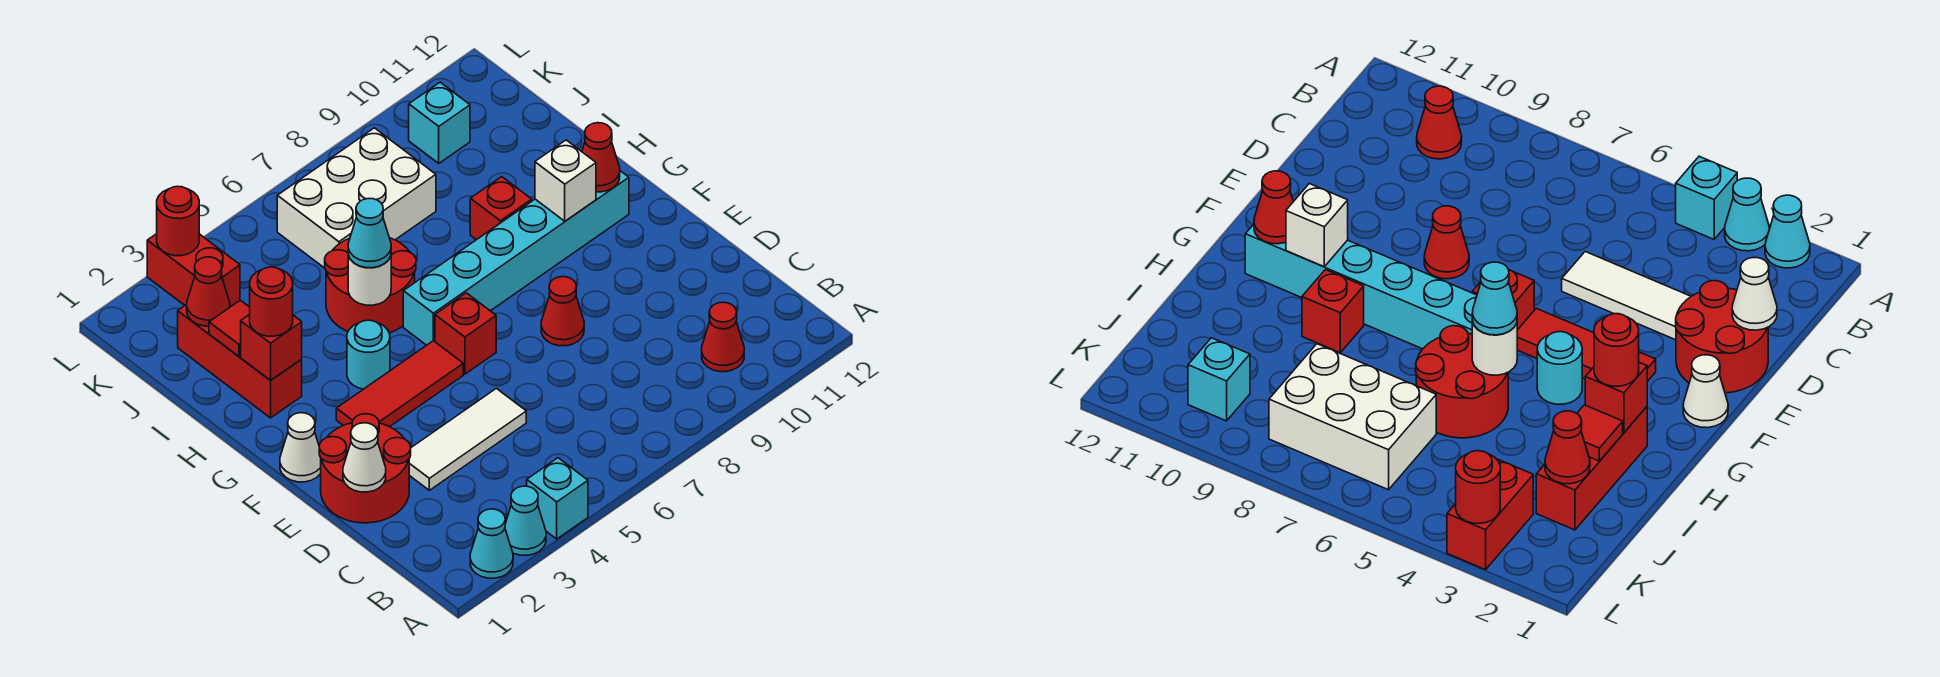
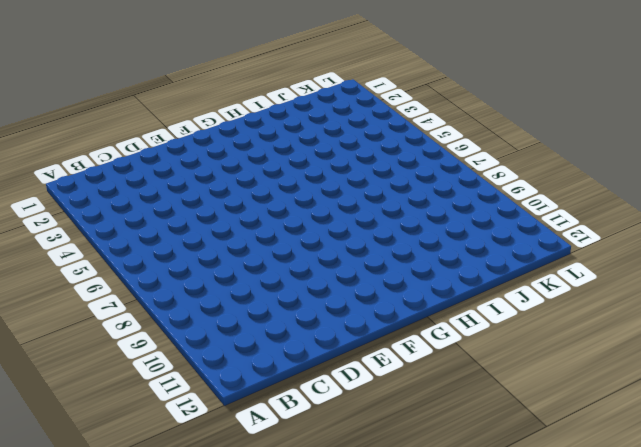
none -> cyan 1x1 cone [470,509,513,578]
none -> cyan 1x1 cone [505,486,546,555]
none -> cyan 1x1 brick [527,458,588,539]

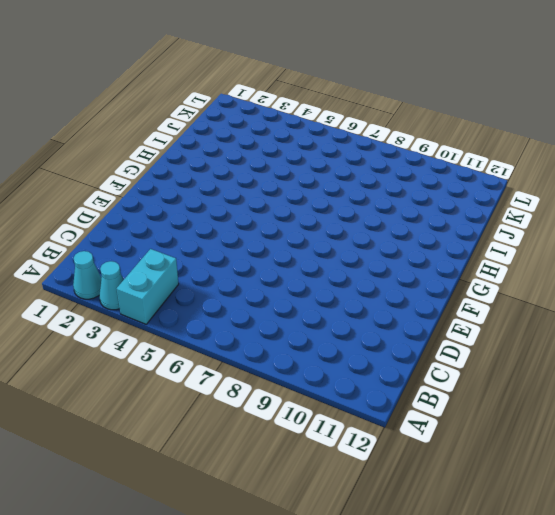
cyan 1x2 brick [117,249,179,324] -> cyan 1x1 brick [527,458,588,539]
none -> red 1x1 cone [702,302,744,372]
none -> red 2x2 round brick [319,414,411,523]
none -> white 1x3 tile [409,388,526,490]

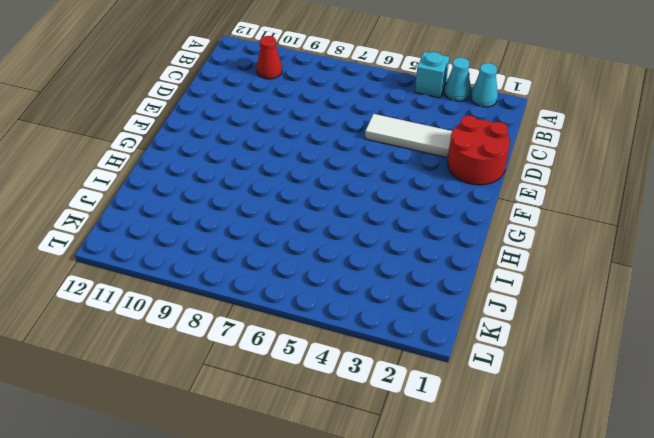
none -> red 1x1 cone [541,277,584,346]
none -> white 1x1 cone [280,413,321,482]
none -> red 1x3 tile [336,341,463,427]

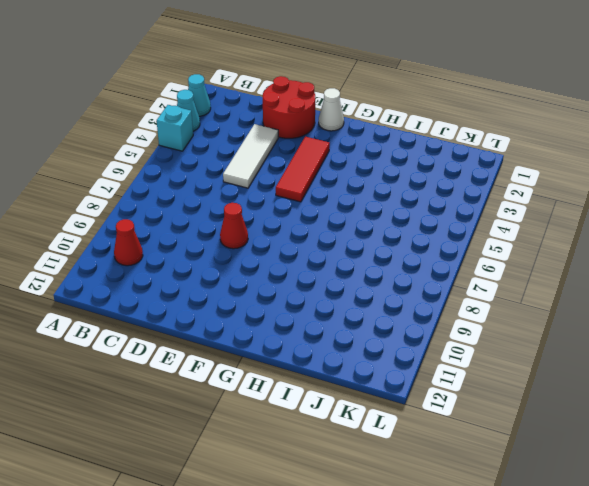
none -> red 1x1 brick [435,293,496,374]
none -> cyan 1x1 round brick [347,320,390,389]
none -> cyan 1x6 brick [403,171,629,345]

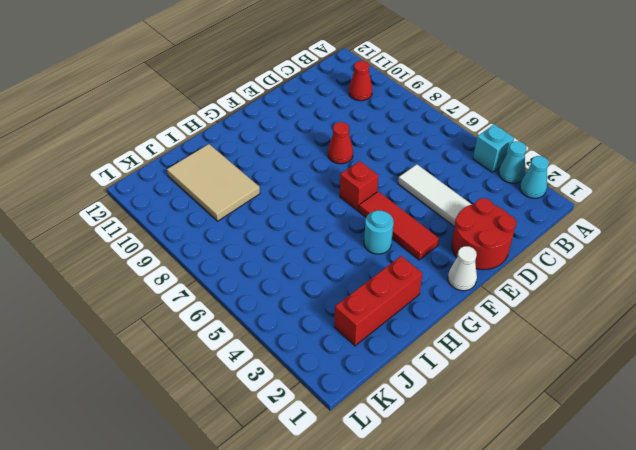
tan 2x3 tile [167,144,260,221] -> none
none -> cyan 1x6 brick [403,171,629,345]
none -> red 2x2 round brick [325,238,416,333]
none -> red 1x1 brick [470,177,532,240]

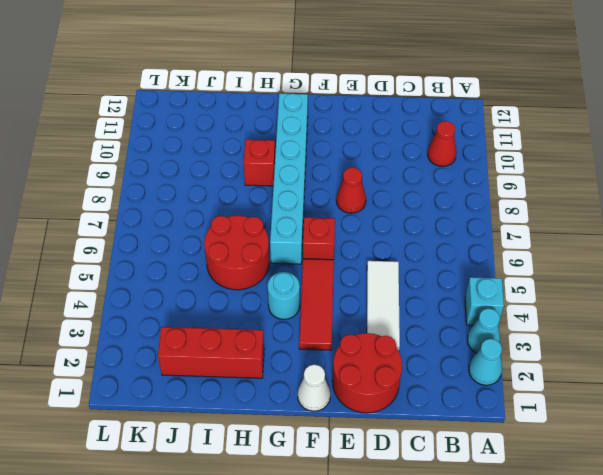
none -> white 2x3 brick [277,128,436,268]
none -> red 1x2 brick [147,234,240,306]
none -> cyan 1x1 brick [409,82,470,163]

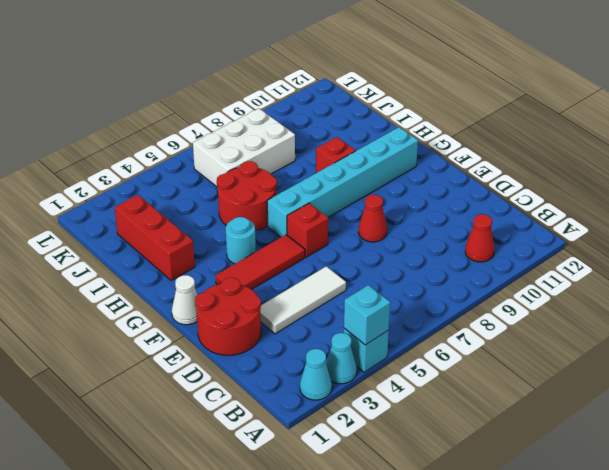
cyan 1x1 brick [344,285,390,345] -> cyan 1x1 brick moved to [409,82,470,163]
none -> red 1x2 brick [147,234,240,306]
none -> white 1x1 cone [343,423,386,492]
none -> white 1x1 brick [535,140,596,221]

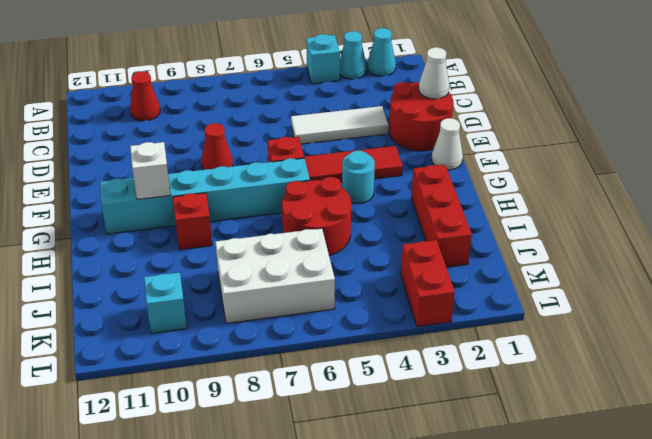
none -> red 1x1 cone [582,123,620,192]
none -> red 1x1 brick [241,314,302,381]
none -> white 1x1 round brick [348,256,391,305]

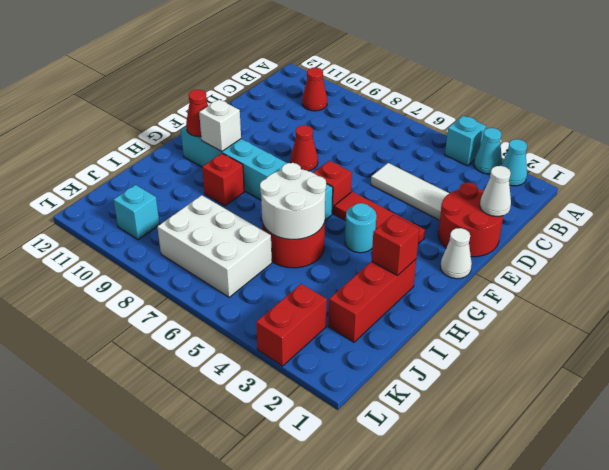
white 2x2 round brick [260,163,326,239] -> white 1x1 round brick [348,256,391,305]
none -> red 1x1 tile [209,300,250,356]
none -> red 1x1 cone [187,257,230,326]
none -> red 1x1 round brick [157,186,199,256]

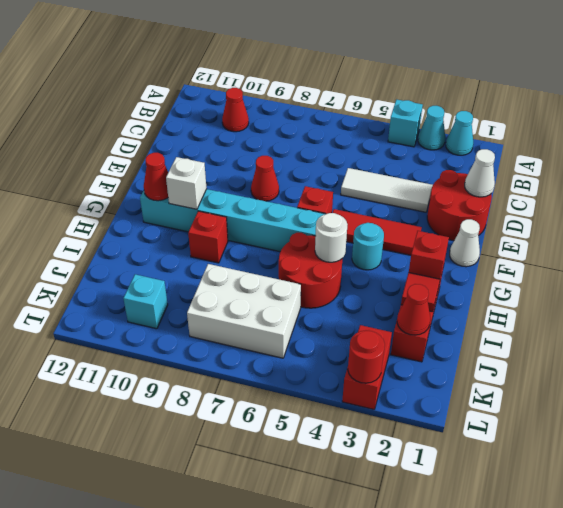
none -> red 1x1 round brick [250,267,293,336]
none -> cyan 1x1 cone [348,199,391,268]

